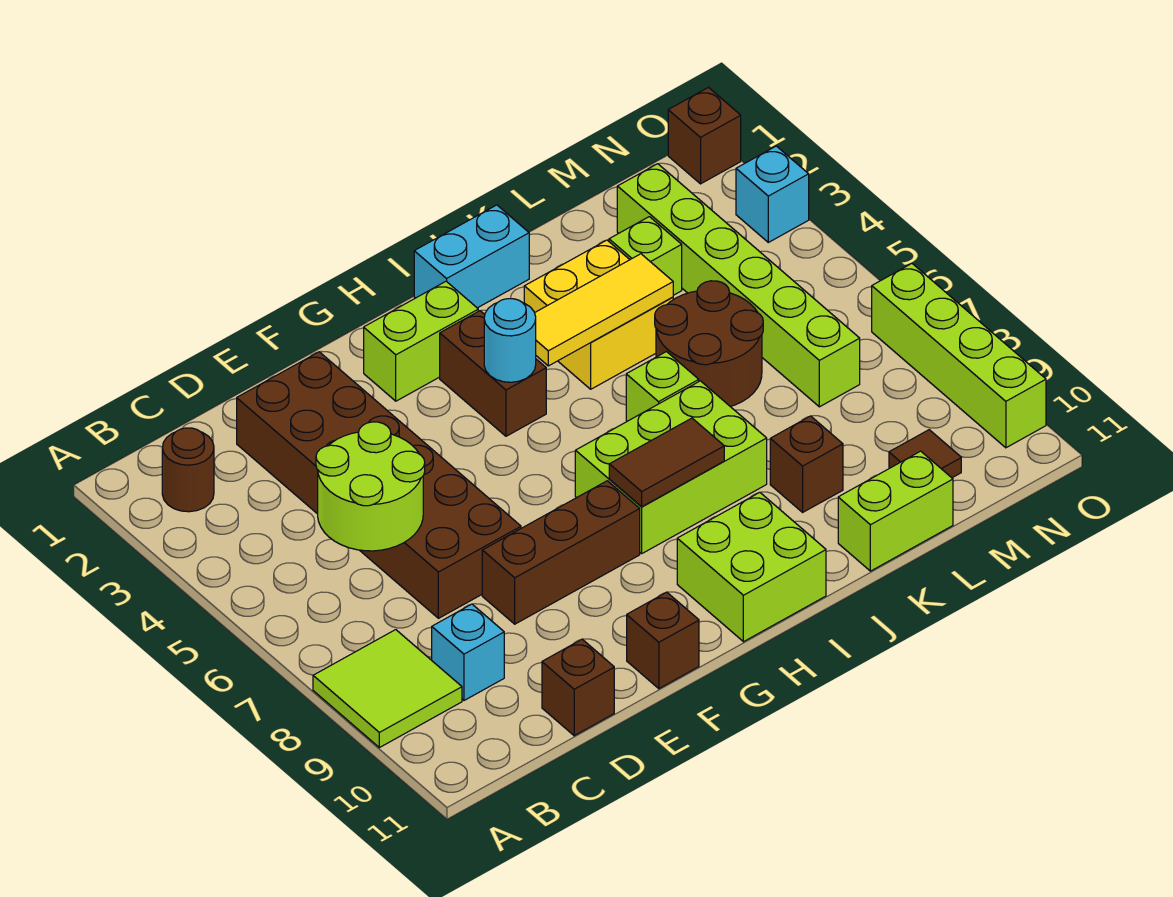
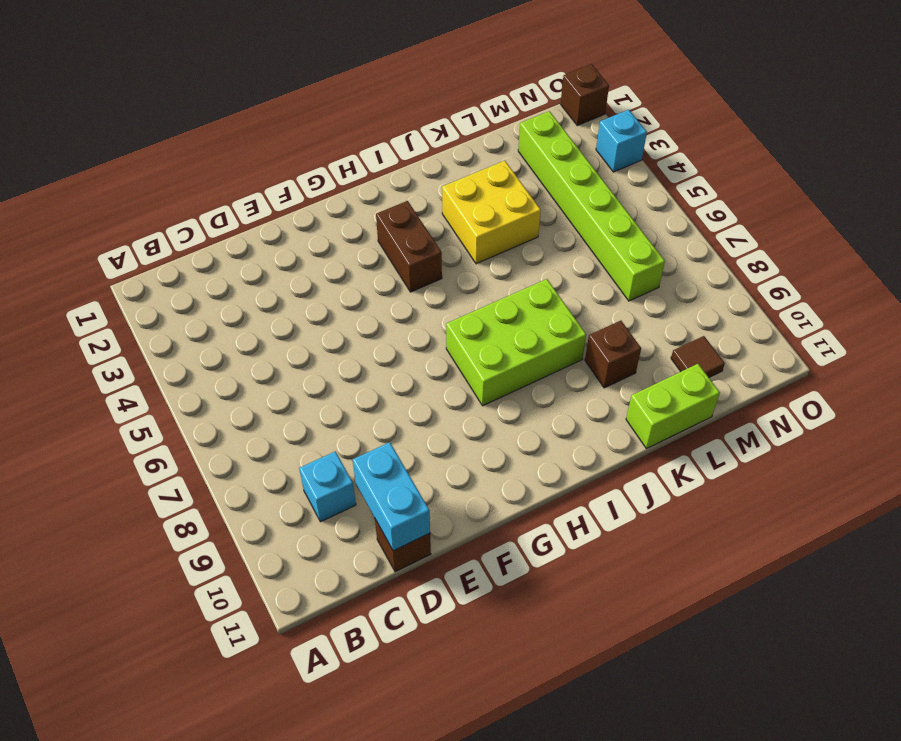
cyan 1x2 brick [353,442,430,551] -> cyan 1x2 brick turned to [414,205,529,308]
none -> lime 2x2 tile [313,630,462,748]
none -> brown 1x1 round brick [162,428,214,512]
none -> brown 2x6 brick [237,352,521,618]

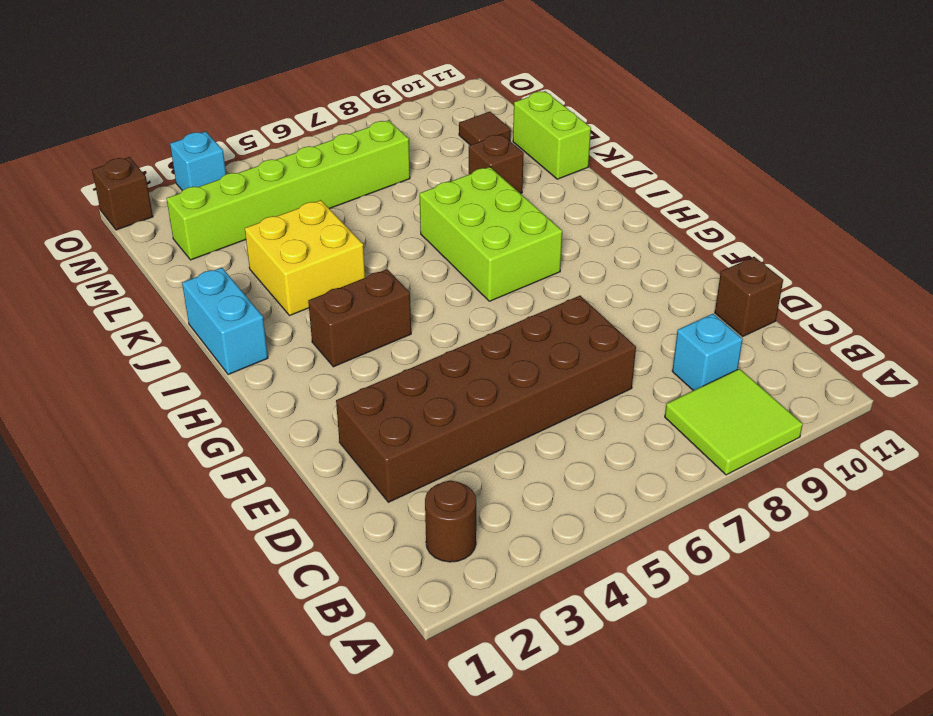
none -> brown 1x3 brick [482,481,640,624]
none -> brown 1x1 brick [627,592,699,689]
none -> lime 1x2 brick [364,281,478,401]

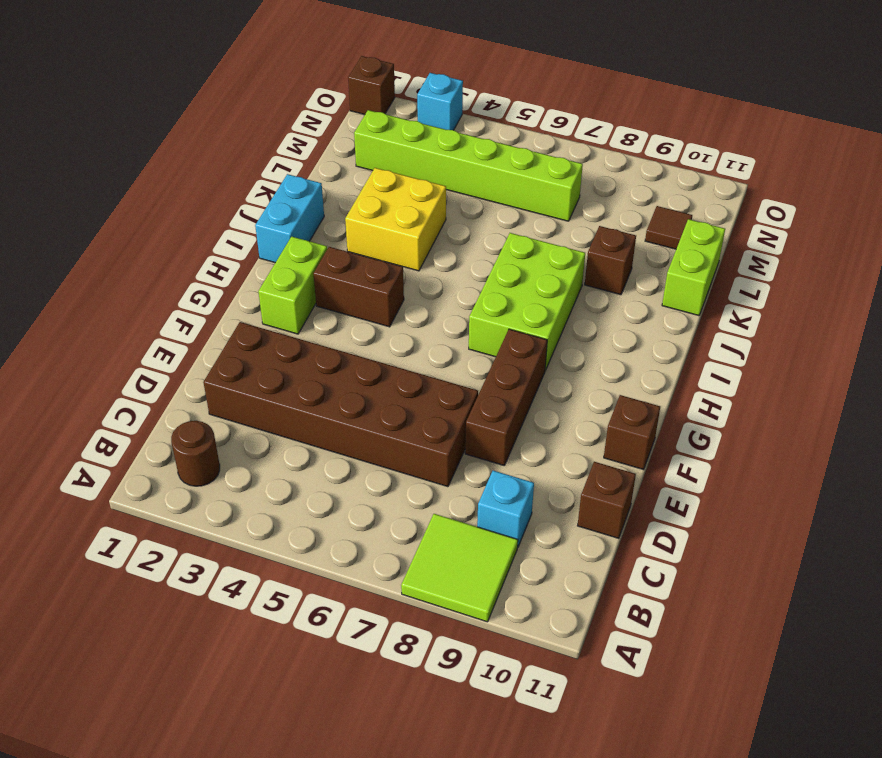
none -> lime 2x2 brick [677,492,826,642]
none -> lime 1x1 brick [626,352,699,421]
none -> brown 2x2 round brick [655,281,763,407]

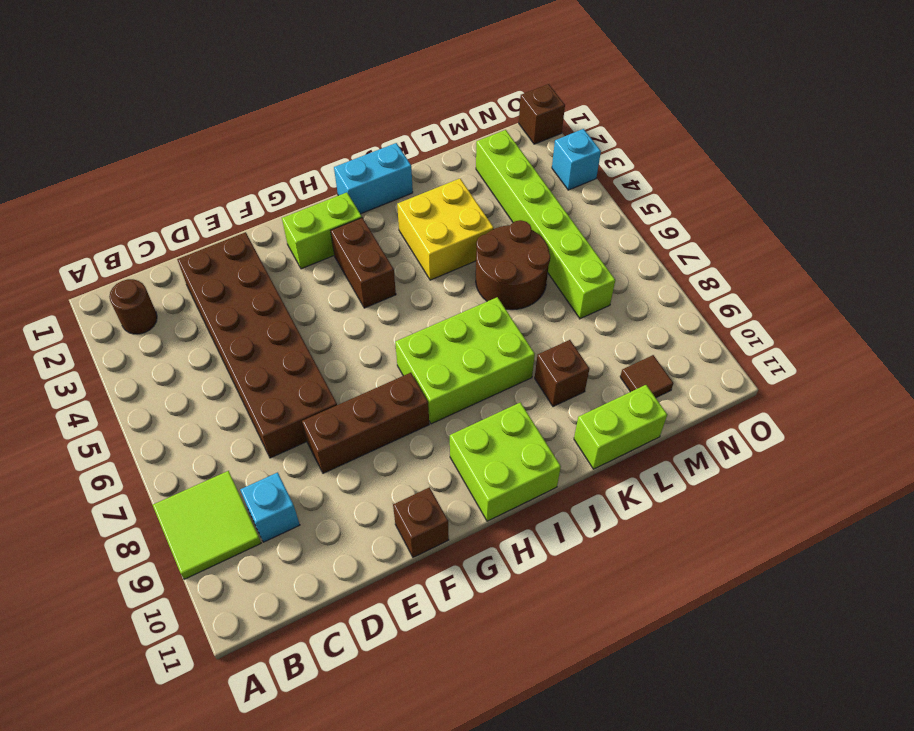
none -> brown 1x1 brick [542,639,614,736]
none -> lime 1x1 brick [626,352,699,421]
none -> lime 1x1 brick [609,217,682,295]

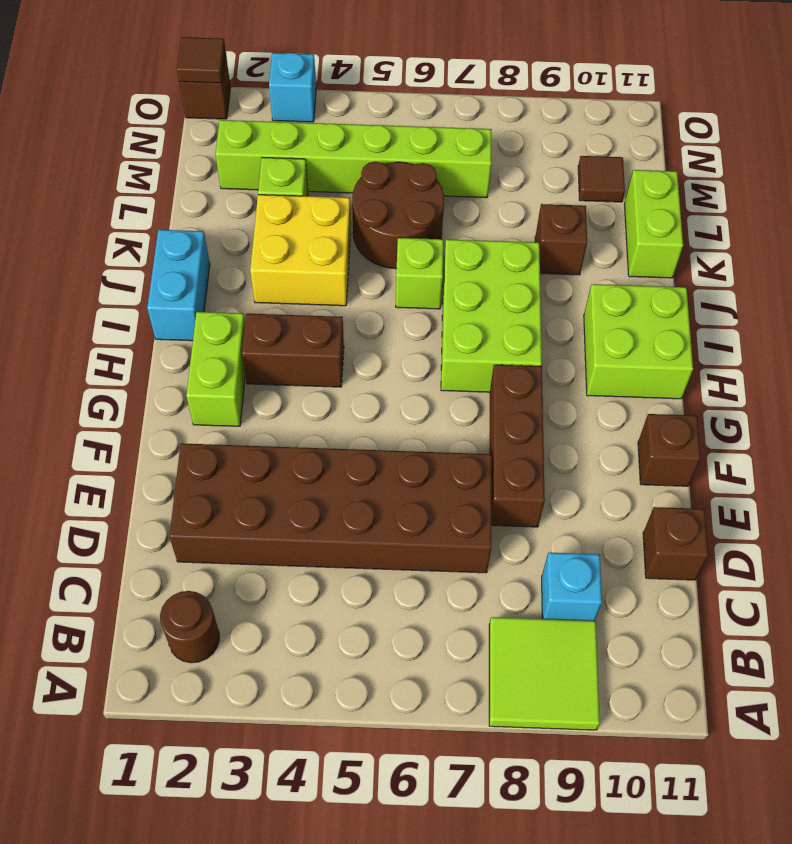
brown 1x1 tile [177,37,226,83] -> none
none -> lime 1x4 brick [872,264,1046,448]
none -> lime 2x2 round brick [316,422,425,551]
none -> cyan 1x1 round brick [484,299,536,382]

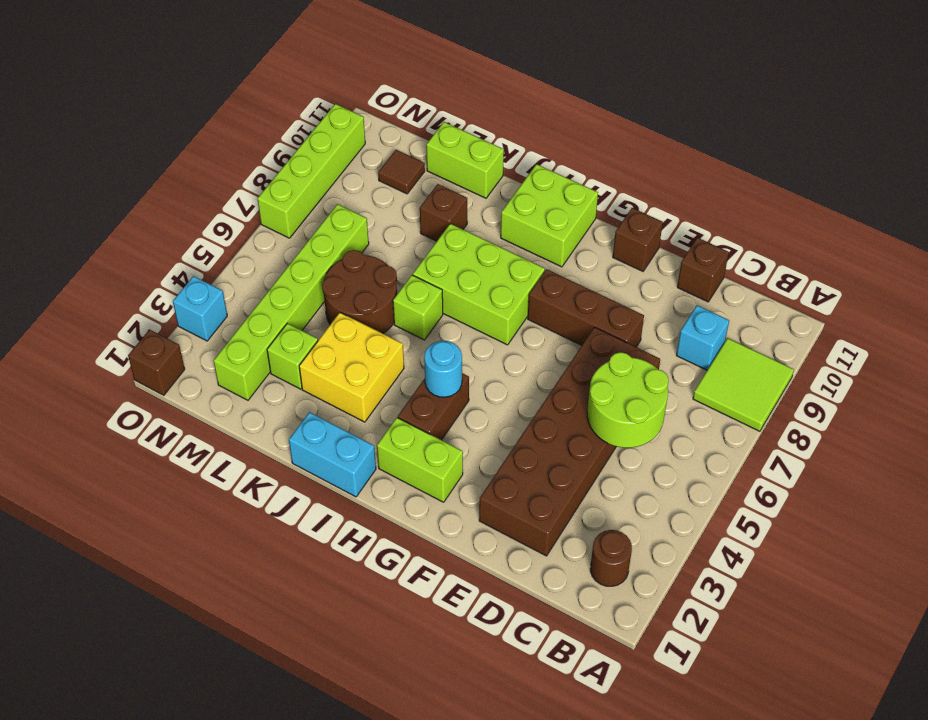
none -> brown 1x2 tile [609,418,724,507]
none -> yellow 1x3 tile [535,254,673,366]

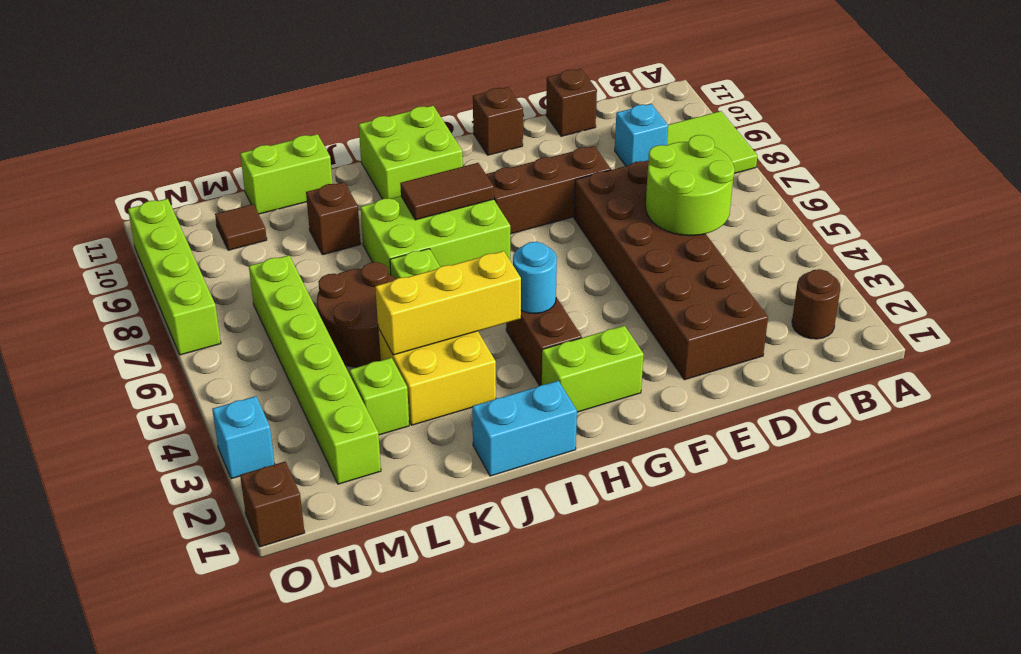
yellow 1x3 brick [375,251,521,355] -> yellow 1x3 tile [535,254,673,366]

